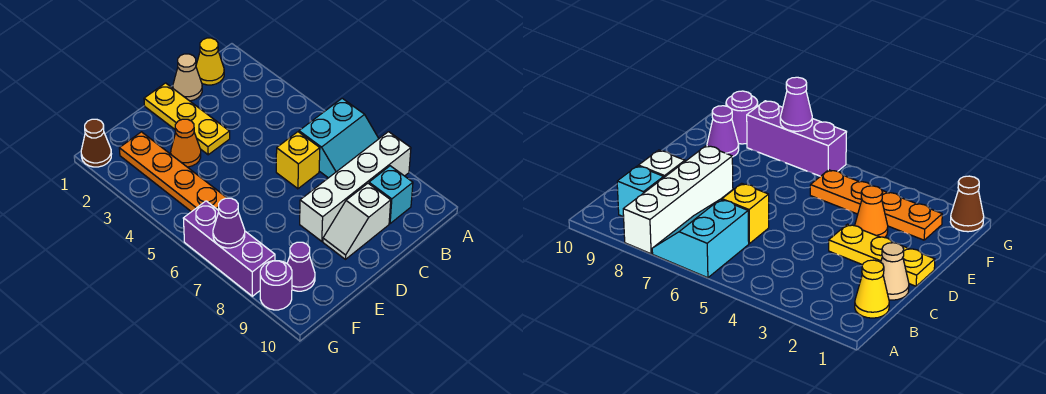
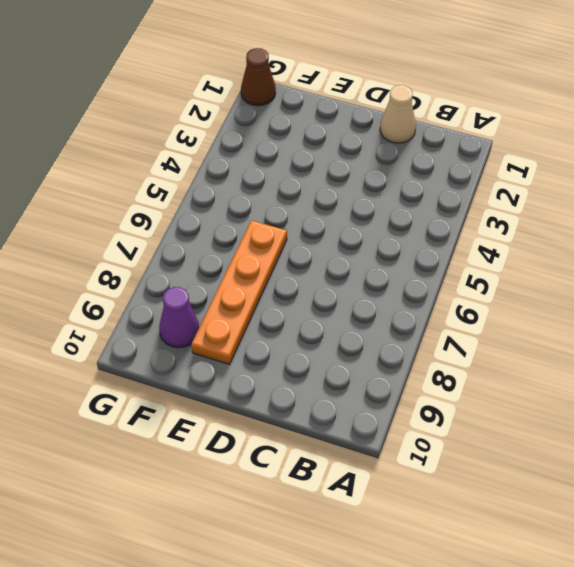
orange 1x4 plate [191,220,287,364] -> orange 1x4 plate moved to [119,132,227,212]
none -> cyan 2x2 slope [299,98,379,178]
none -> white 1x4 brick [300,132,411,241]
none -> yellow 1x1 cone [196,38,224,85]

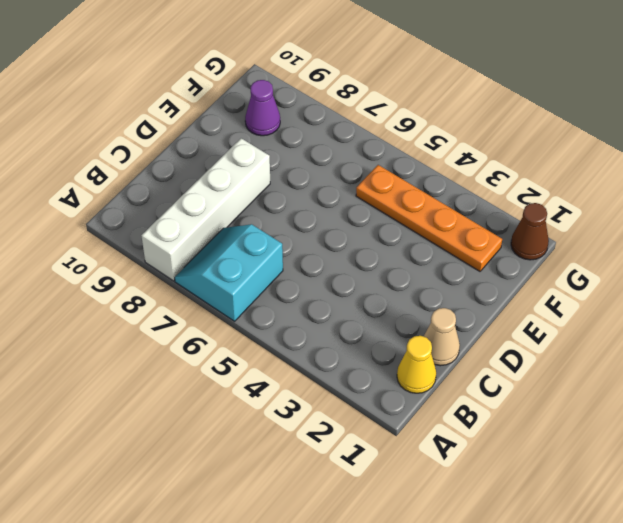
none -> cyan 1x1 brick [369,166,413,224]
none -> yellow 1x1 brick [276,132,320,189]
none -> white 1x2 slope [323,183,391,259]

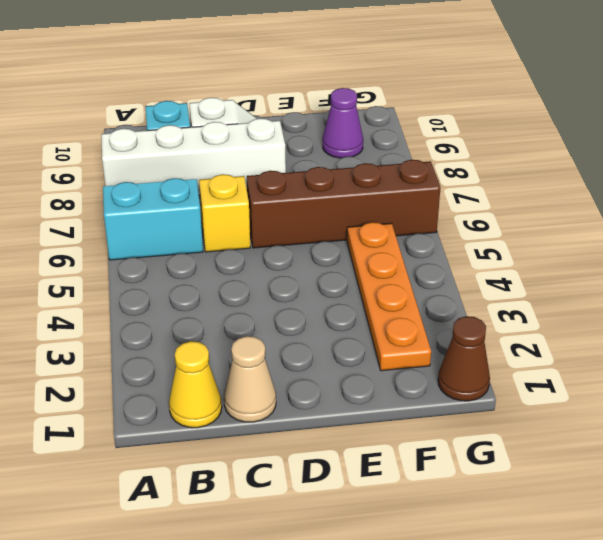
brown 1x4 brick [247,160,440,248] -> purple 1x3 brick [183,201,275,296]
none -> yellow 1x3 plate [144,83,230,155]
none -> orange 1x1 cone [171,119,201,167]
none -> purple 1x1 round brick [260,261,292,310]

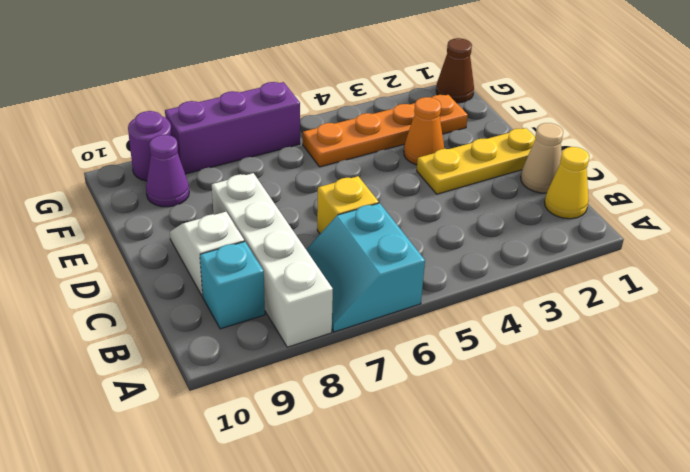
none -> purple 1x1 cone [213,198,245,248]

